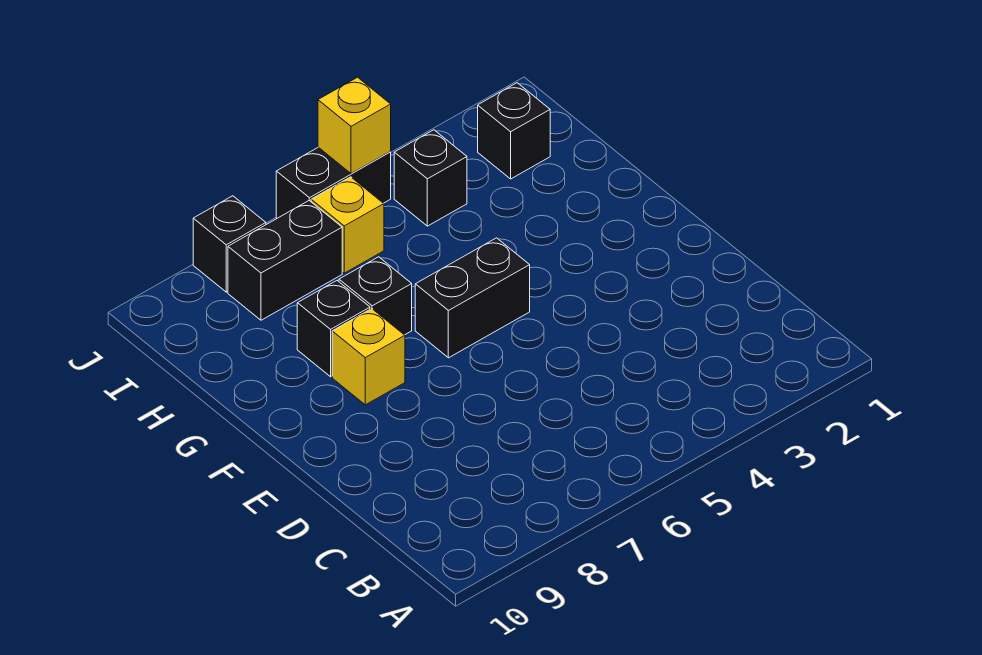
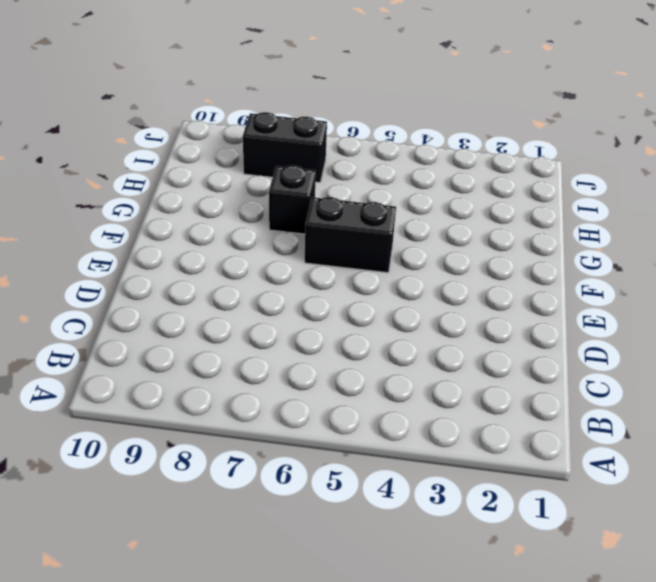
none -> yellow 1x1 brick [332,309,405,405]
none -> black 1x1 brick [297,281,370,377]

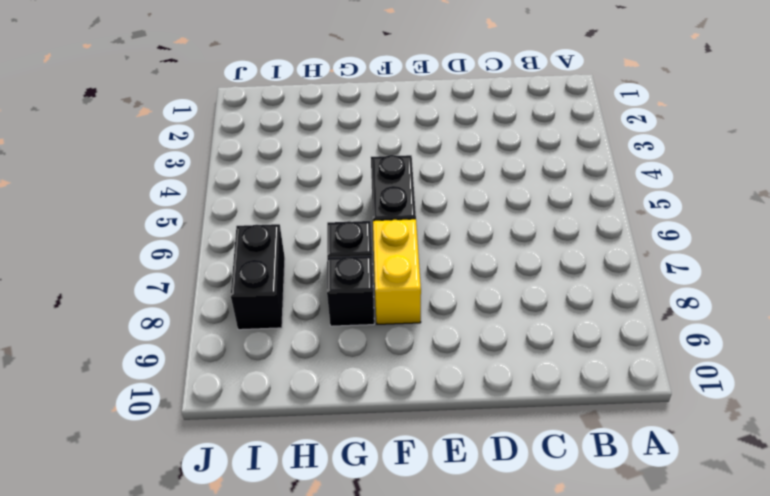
yellow 1x2 brick [373,219,421,324] -> yellow 1x1 brick [332,309,405,405]
none -> black 1x1 brick [478,83,550,179]
none -> black 1x1 brick [394,130,467,226]

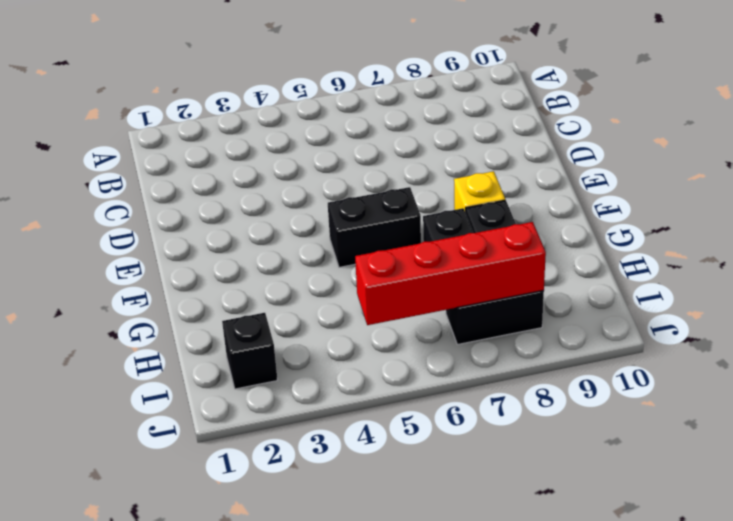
red 1x4 brick [355,222,546,325] -> none
none -> black 1x1 brick [394,130,467,226]
none -> yellow 1x1 brick [311,177,384,273]

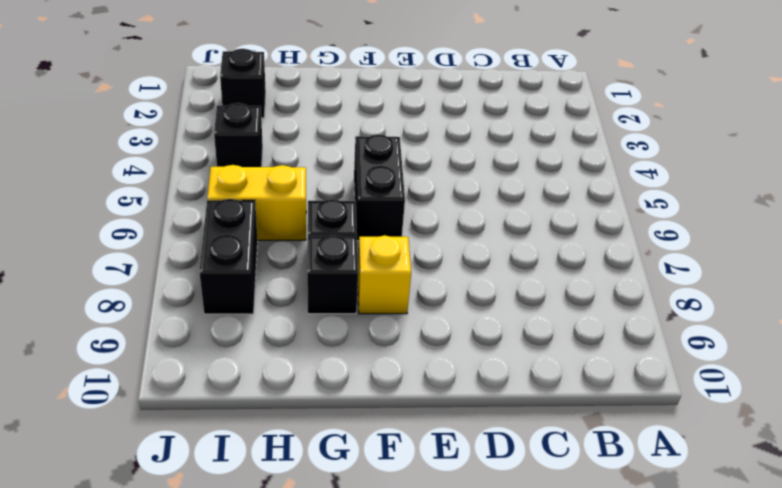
yellow 1x2 brick [207,165,306,240] -> yellow 1x1 brick [311,177,384,273]
none -> black 1x2 brick [276,147,391,218]
none -> black 1x1 brick [193,196,266,292]

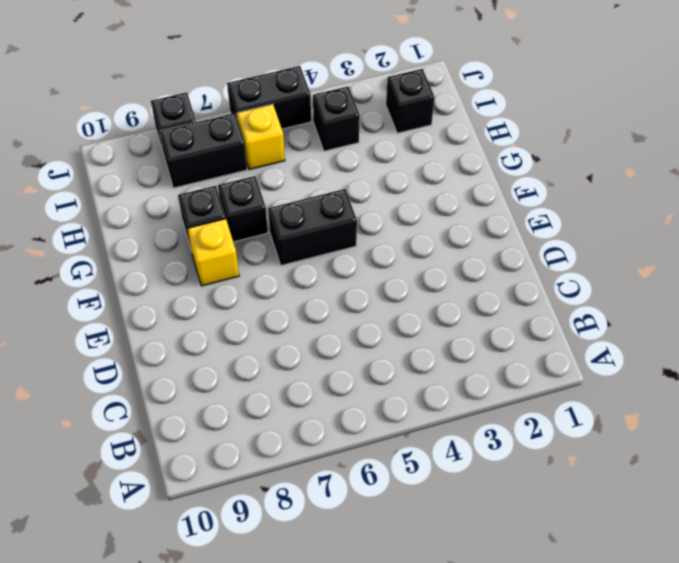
none -> yellow 1x1 brick [318,77,391,174]

